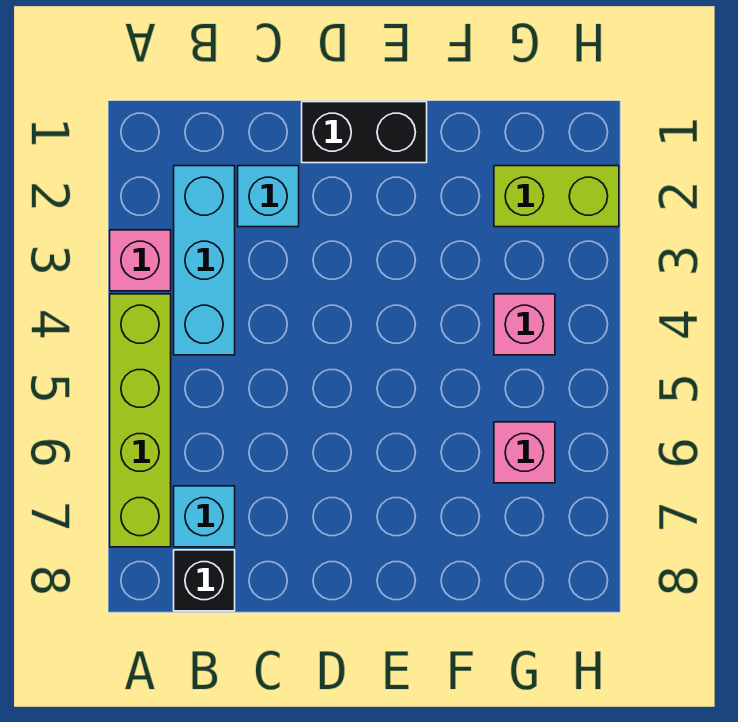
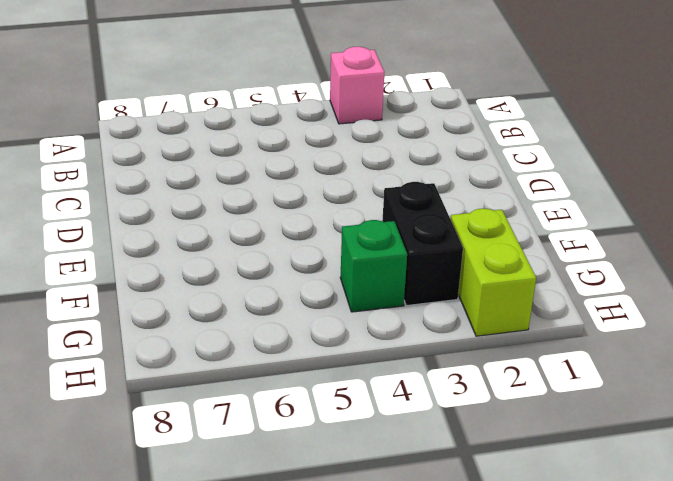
black 1x2 brick [382,182,463,306] -> black 1x2 brick moved to [302,102,427,163]
green 1x1 brick [340,220,407,312] -> pink 1x1 brick [494,294,555,355]
none -> lime 1x4 brick [110,294,171,547]
none -> cyan 1x3 brick [174,166,235,355]

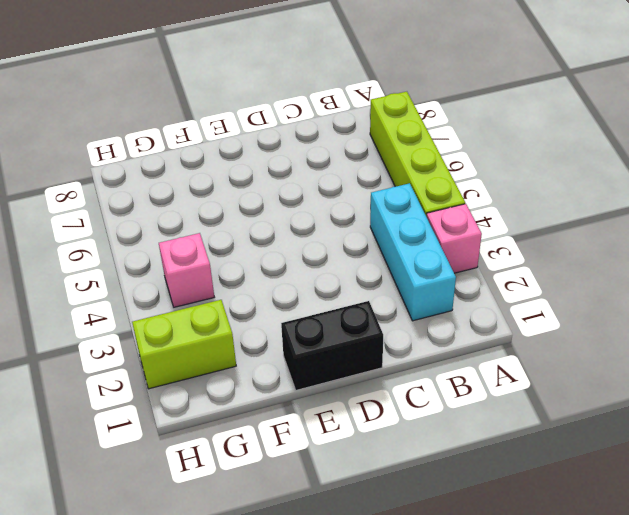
none -> cyan 1x1 brick [174,486,235,547]
none -> black 1x1 brick [174,550,235,611]

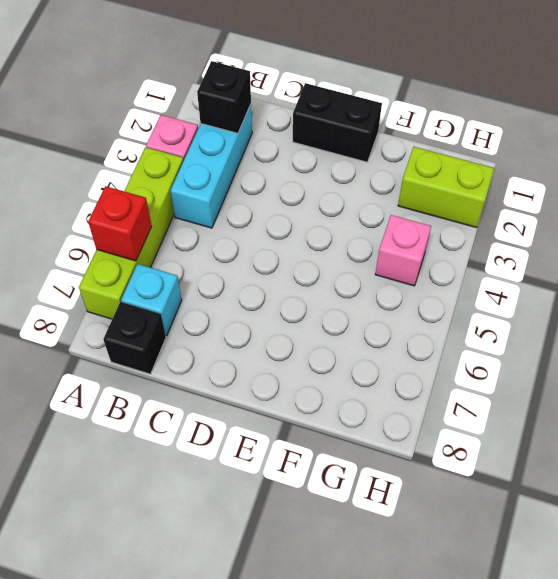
red 1x1 brick [88,186,152,261] -> none
black 1x1 brick [197,61,251,133] -> none
none -> cyan 1x1 brick [238,166,299,227]
none -> pink 1x1 brick [494,422,555,483]

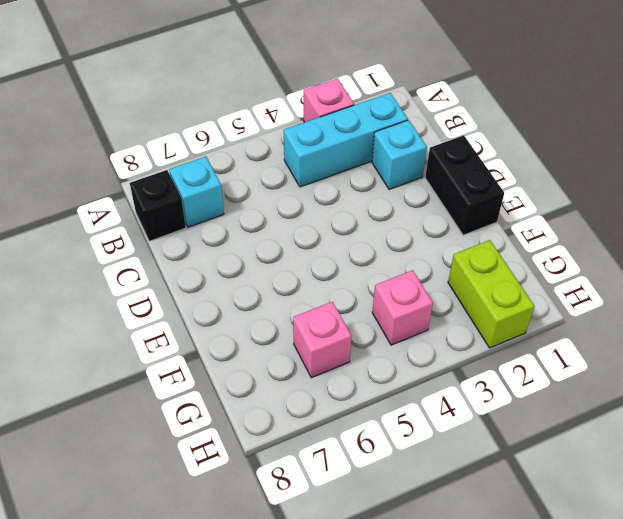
none -> lime 1x4 brick [110,294,171,547]

